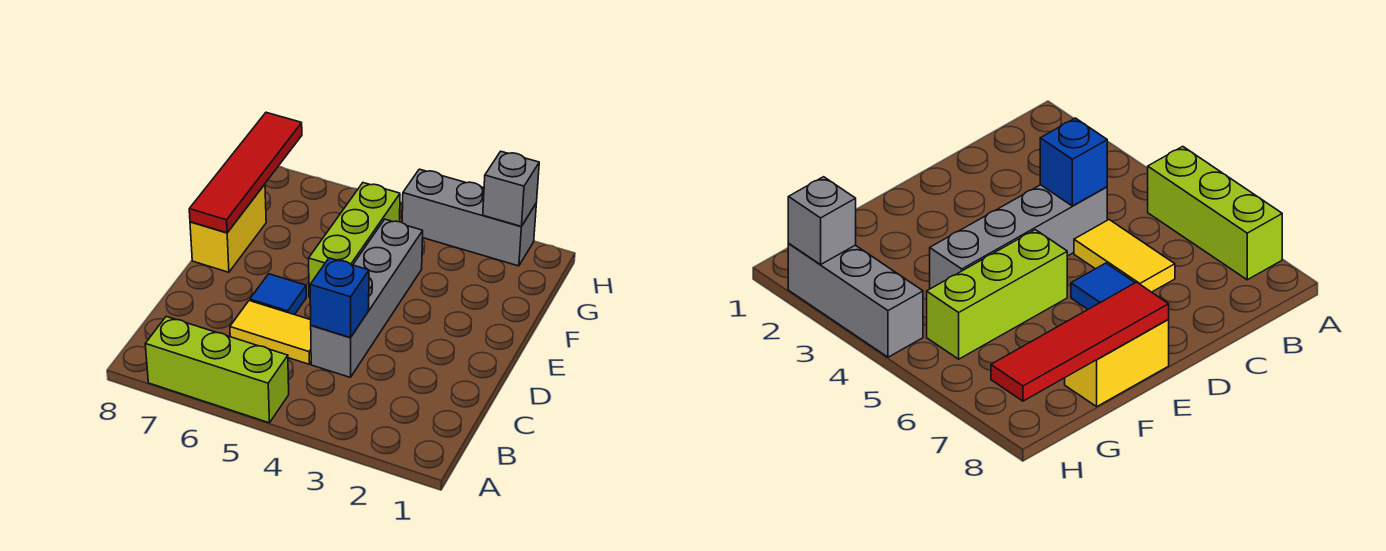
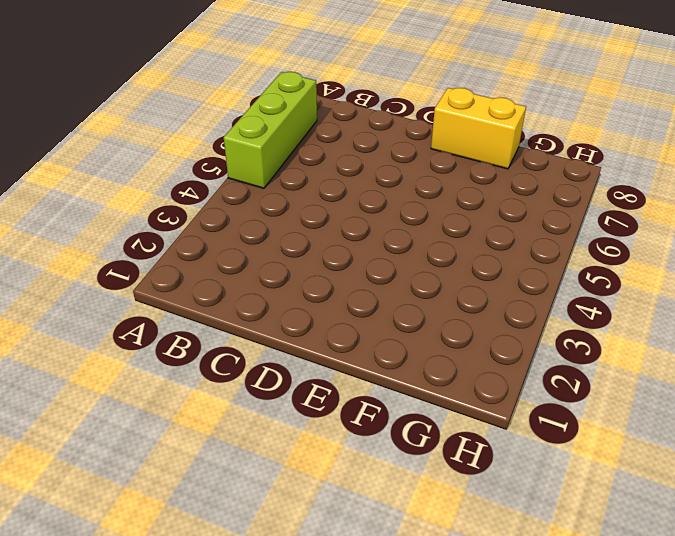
none -> grey 1x4 brick [311,219,423,377]
none -> yellow 1x2 tile [230,301,311,364]

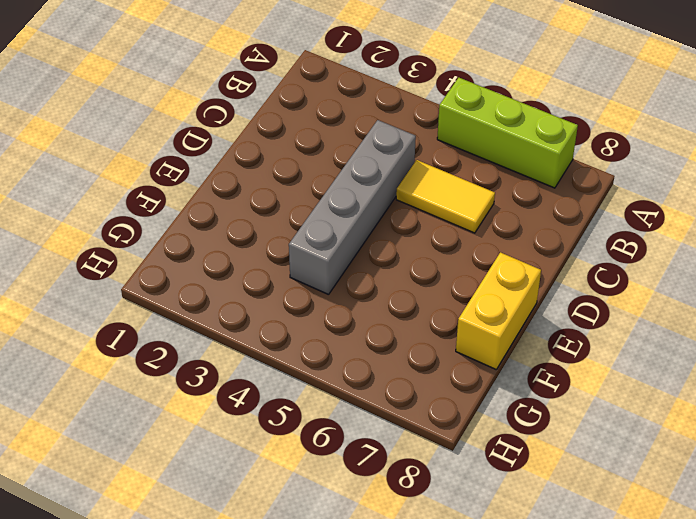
none -> blue 1x1 tile [250,274,306,315]
none -> lime 1x3 brick [309,183,400,297]

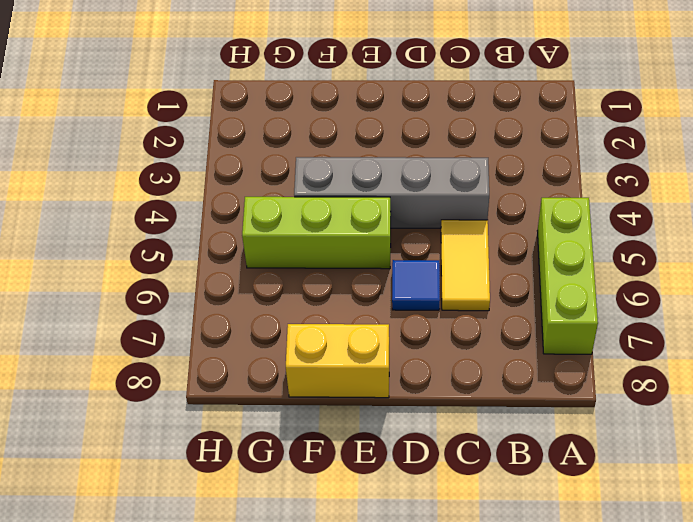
none -> grey 1x3 brick [402,169,536,266]
none -> blue 1x1 brick [310,258,369,338]

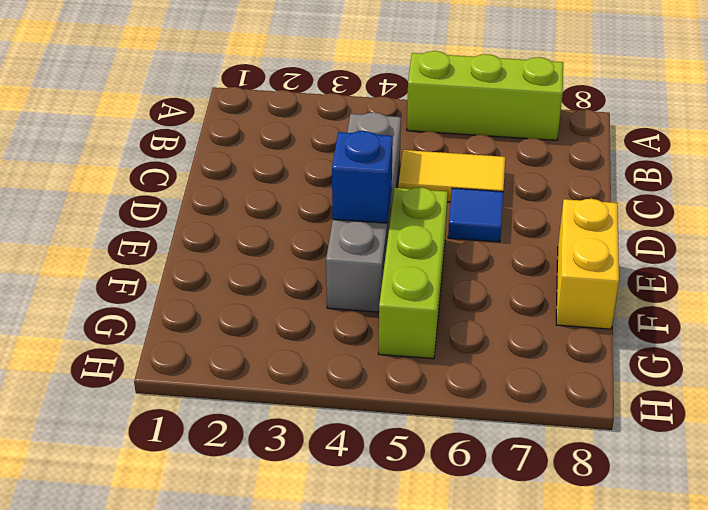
blue 1x1 brick [332,131,393,223] -> blue 1x1 brick moved to [310,258,369,338]
none -> grey 1x3 brick [402,169,536,266]
none -> red 1x4 tile [189,112,302,233]

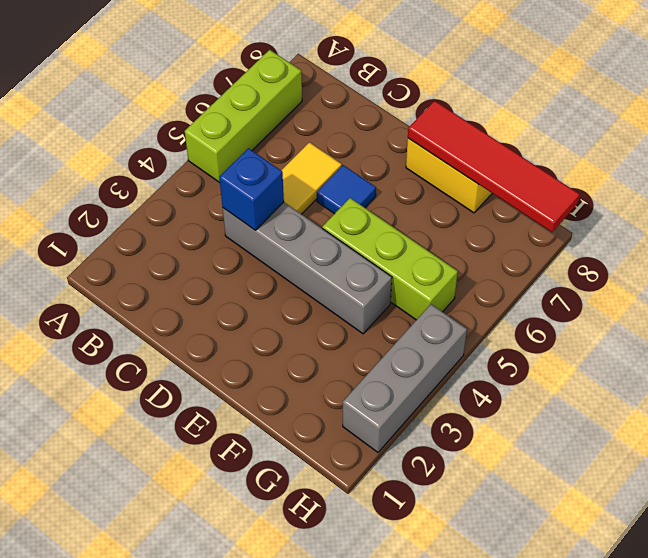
none -> grey 1x1 brick [483,151,539,226]

